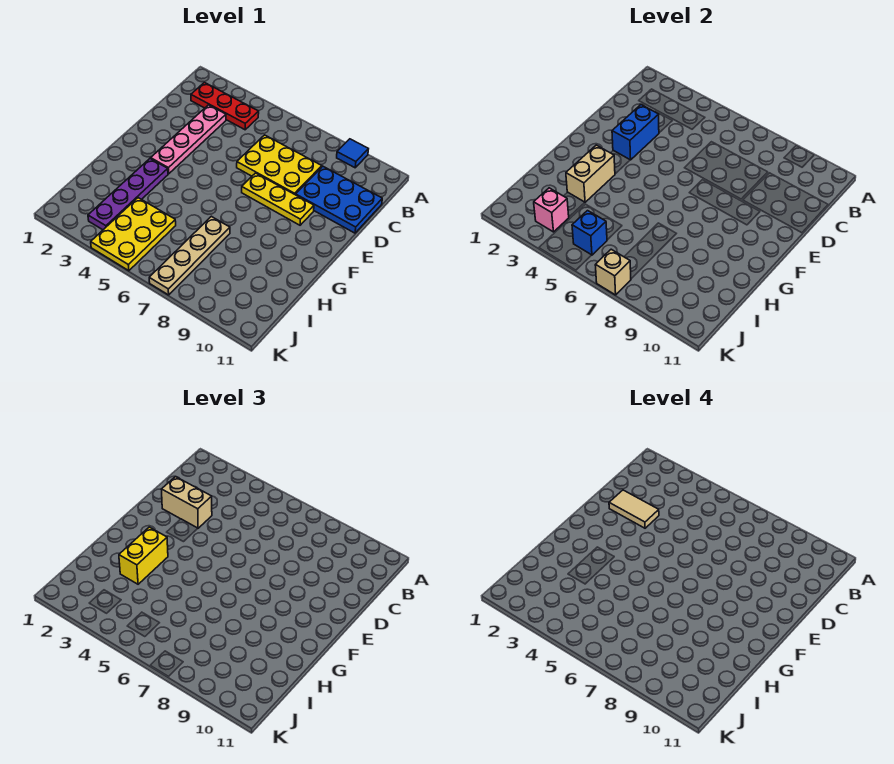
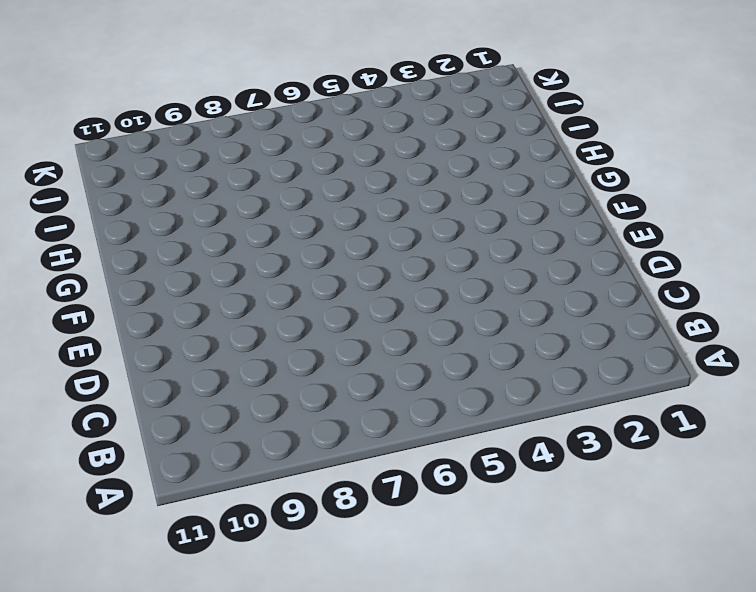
none -> blue 1x1 tile [337,139,368,168]
none -> red 1x3 plate [191,82,259,130]
none -> pink 1x4 plate [151,105,226,174]

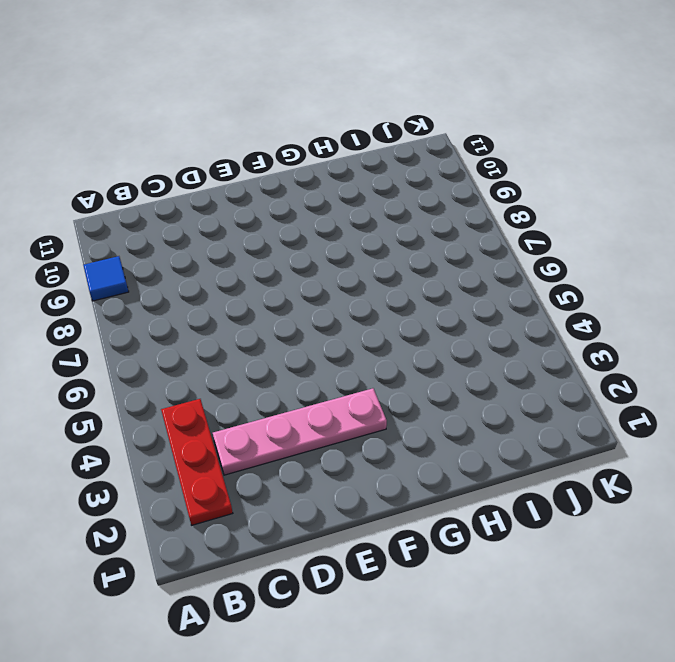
none -> yellow 2x3 plate [237,135,322,195]
none -> blue 2x3 plate [296,166,382,233]
none -> yellow 1x3 plate [242,173,314,225]

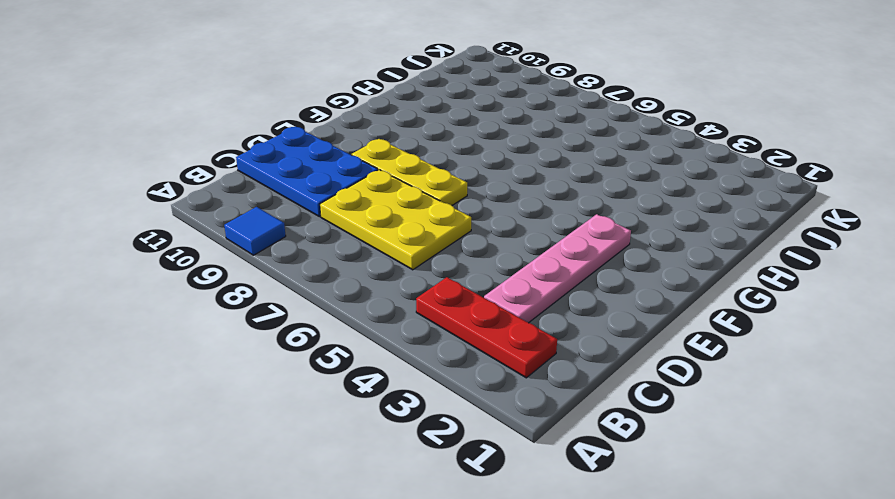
none -> purple 1x4 plate [88,158,168,230]
none -> tan 1x4 plate [149,216,230,295]
none -> yellow 2x3 plate [91,198,176,271]

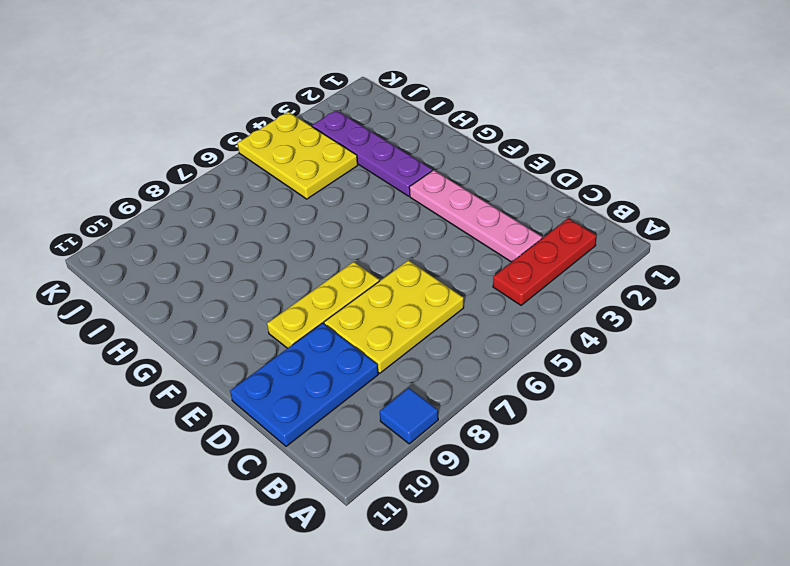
none -> tan 1x4 plate [149,216,230,295]
none -> blue 1x2 brick [612,105,659,160]
none -> tan 1x2 brick [566,145,615,202]

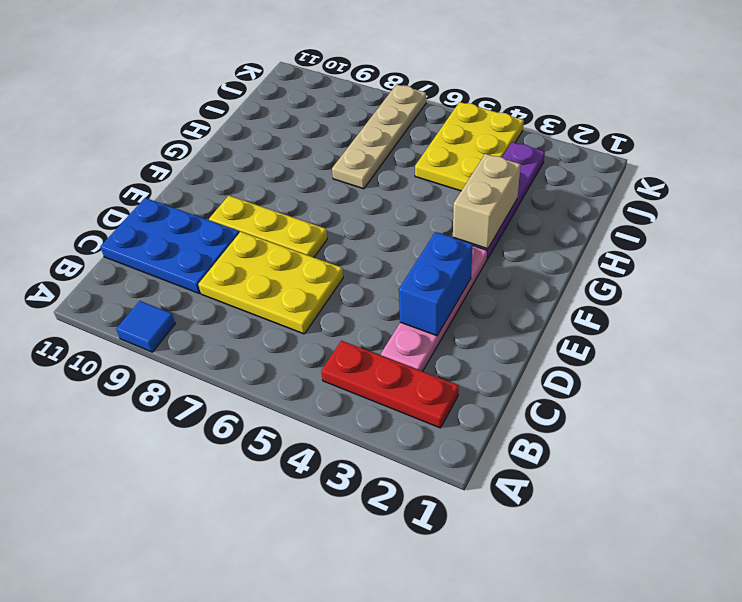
none -> pink 1x1 brick [534,188,569,232]
none -> blue 1x1 brick [572,211,607,255]
none -> tan 1x1 brick [595,249,631,295]

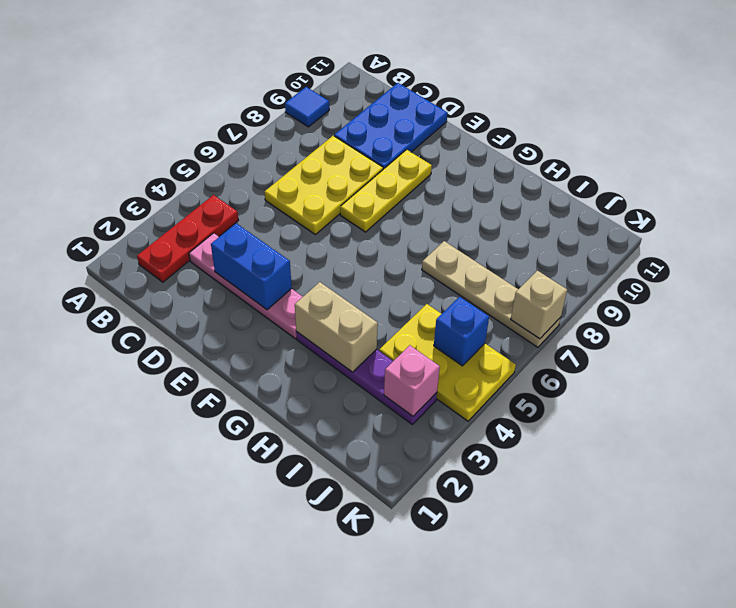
none -> tan 1x2 brick [161,477,212,528]
none -> yellow 1x2 brick [119,527,168,584]
none -> tan 1x2 tile [609,490,659,528]

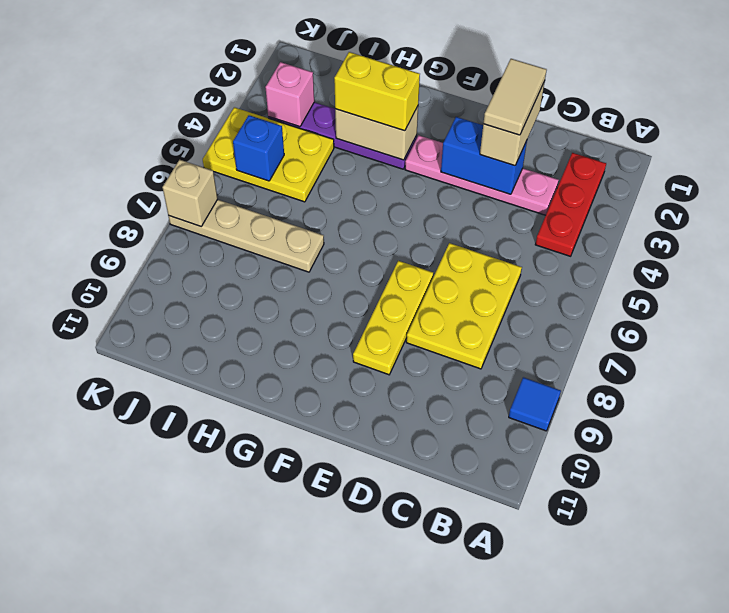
none -> blue 2x3 plate [296,166,382,233]

